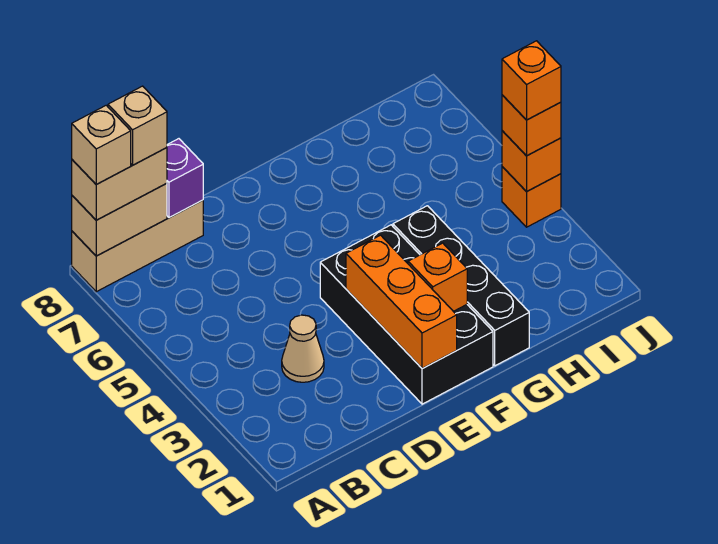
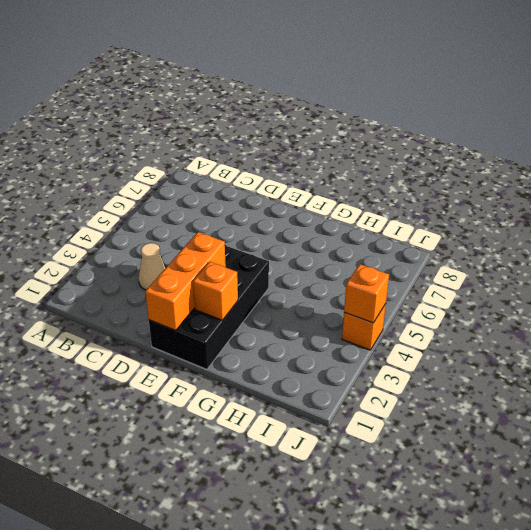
none -> tan 1x3 brick [72,200,203,292]
none -> black 1x4 brick [393,206,529,366]
none -> tan 1x2 brick [72,183,167,256]

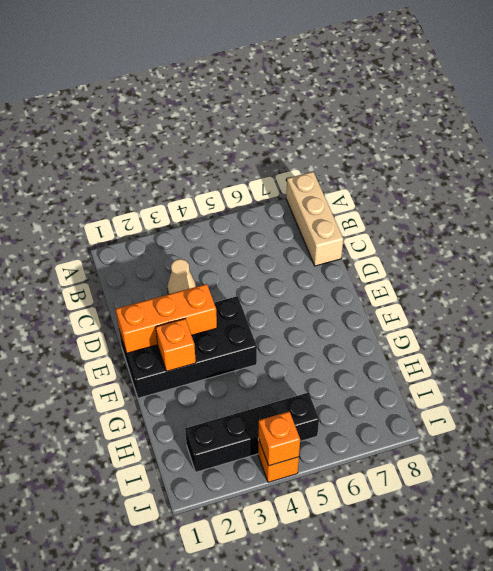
black 1x4 brick [185,393,319,472] -> black 1x4 brick moved to [393,206,529,366]
none -> tan 1x2 brick [72,183,167,256]
none -> purple 1x1 brick [167,139,203,217]
none -> tan 1x2 brick [72,147,167,220]

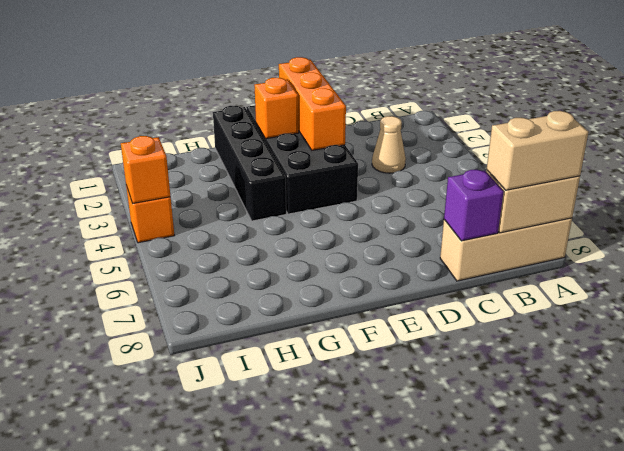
none -> orange 1x1 brick [502,95,561,156]
none -> tan 1x1 brick [72,105,131,184]
none -> tan 1x1 brick [108,86,167,165]

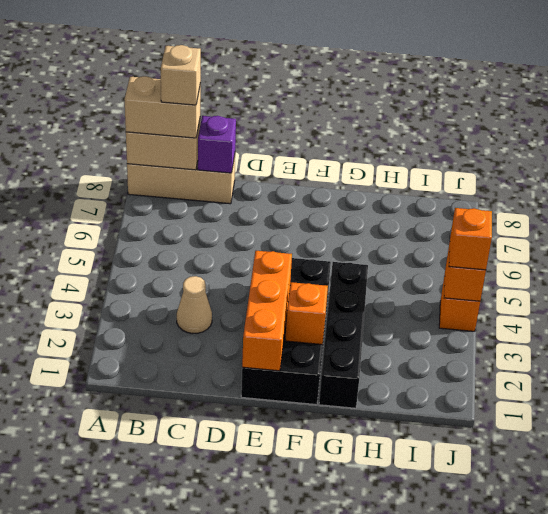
none -> tan 1x1 brick [72,105,131,184]
none -> orange 1x1 brick [502,41,561,120]

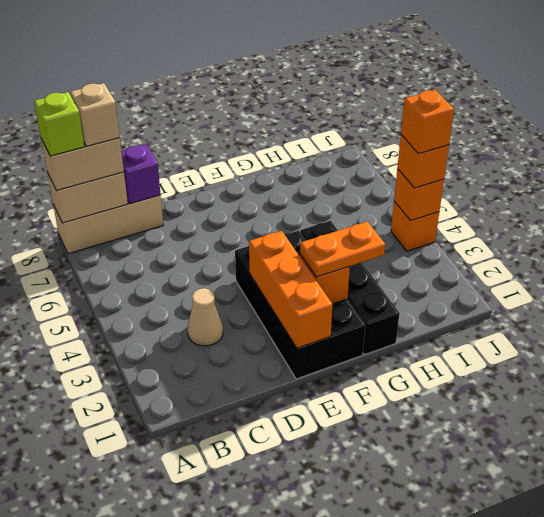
lime 1x1 brick [34,92,84,156] -> tan 1x1 brick [72,105,131,184]
orange 1x2 plate [300,221,385,277] -> none

